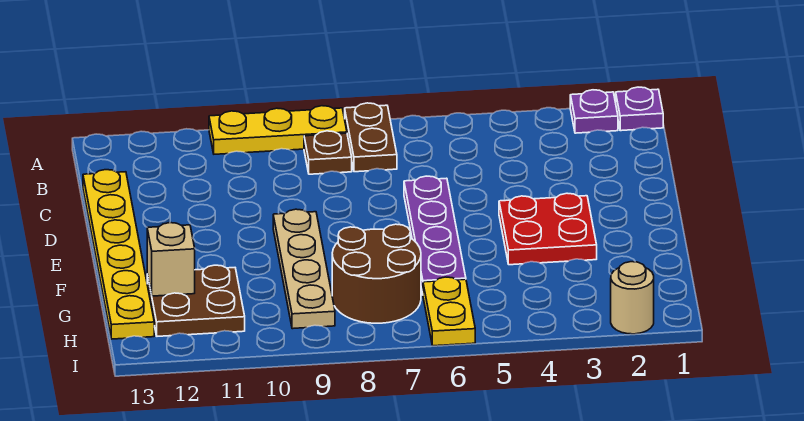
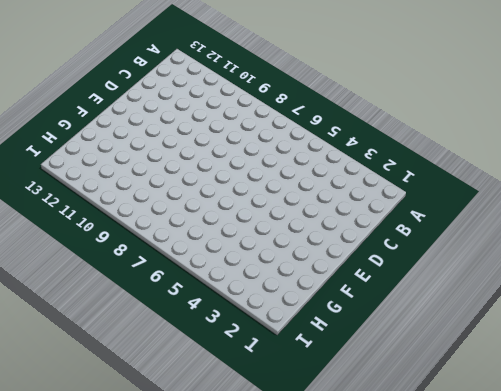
none -> purple 1x1 plate [616,87,663,131]
none -> purple 1x1 plate [570,90,618,133]
none -> brown 1x2 plate [345,103,397,172]

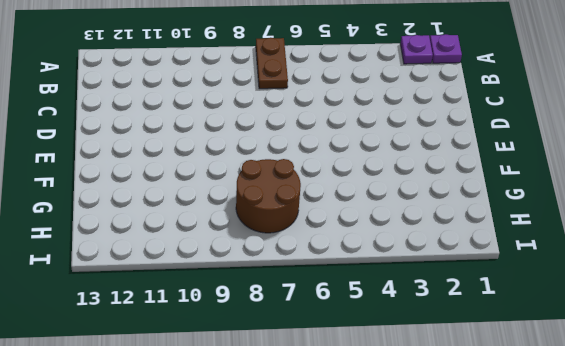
none -> yellow 1x3 plate [209,106,347,154]
none -> brown 1x1 plate [304,131,352,174]
none -> yellow 1x6 plate [83,170,154,339]

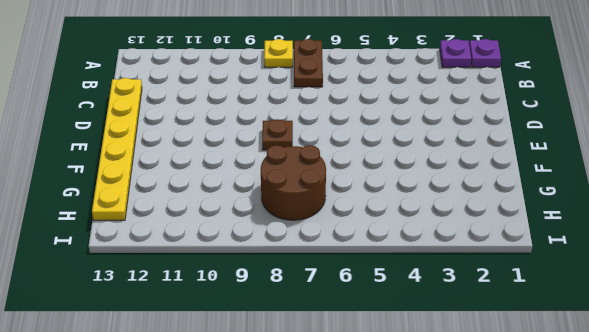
yellow 1x1 plate [264,39,293,67] -> yellow 1x3 plate [209,106,347,154]
brown 1x1 plate [262,119,293,150] -> brown 1x1 plate moved to [304,131,352,174]
none -> purple 1x4 plate [404,176,466,294]
none -> red 2x2 plate [499,193,597,265]
none -> tan 1x4 plate [273,209,335,329]

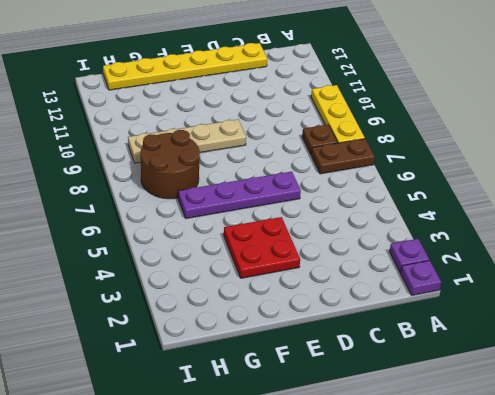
none -> brown 2x2 plate [147,265,245,336]
none -> yellow 1x2 plate [423,277,475,346]
none -> tan 1x1 round brick [611,262,654,334]

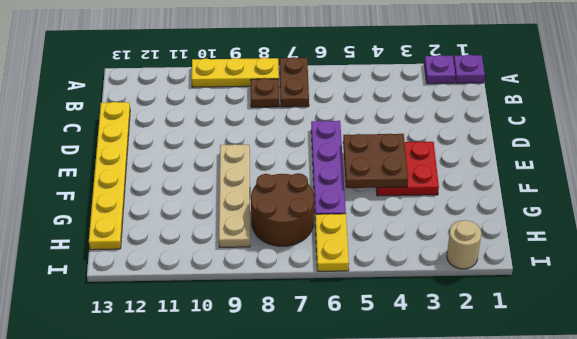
brown 2x2 plate [343,134,408,188] -> brown 2x2 plate moved to [147,265,245,336]
none -> tan 1x1 brick [147,223,195,296]

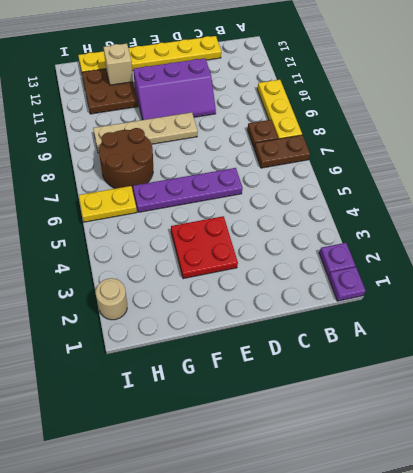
purple 2x3 slope [134,58,216,120] -> none

